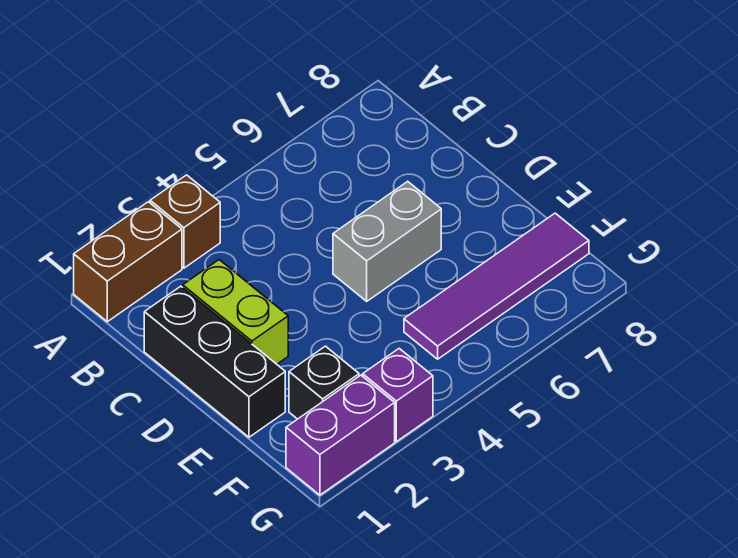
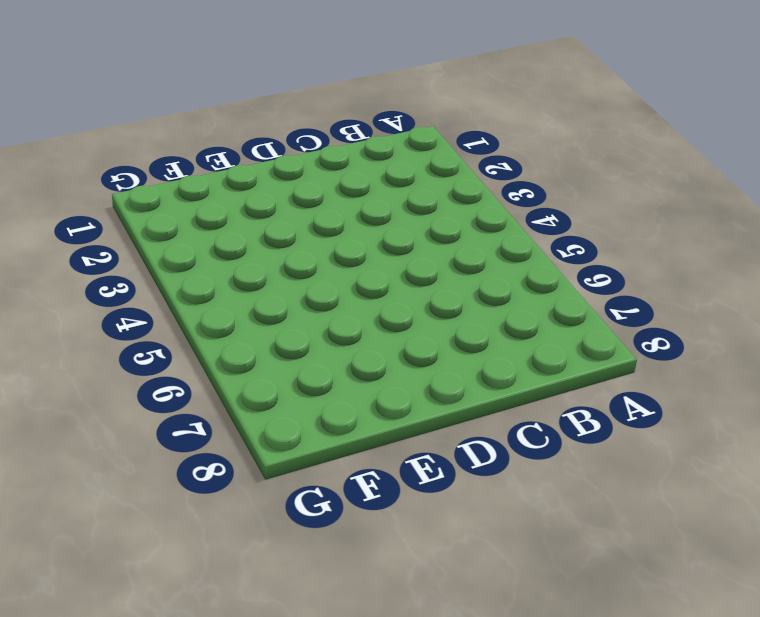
none -> brown 1x2 brick [74,202,182,322]
none -> brown 1x1 brick [150,175,220,268]

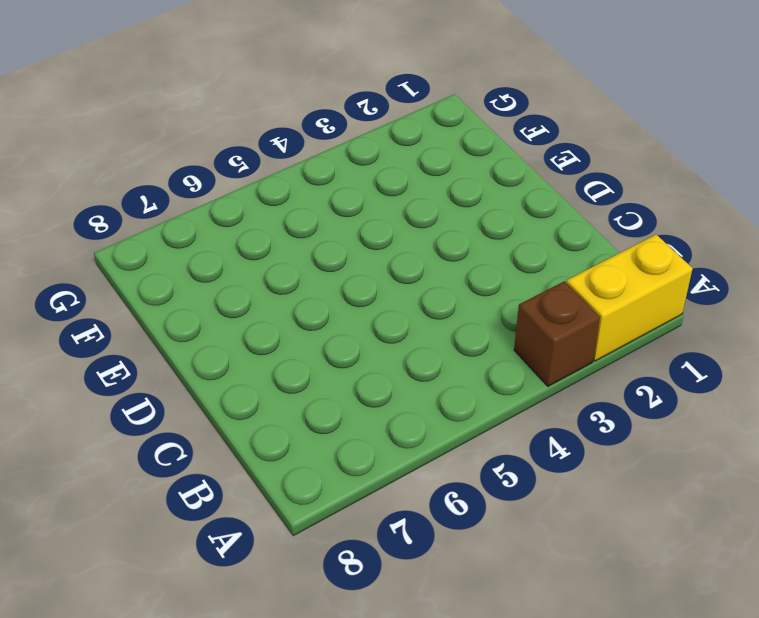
yellow 1x2 brick [566,234,693,361] -> brown 1x2 brick [74,202,182,322]
none -> black 1x3 brick [144,286,285,437]
none -> lime 1x2 brick [183,260,288,364]

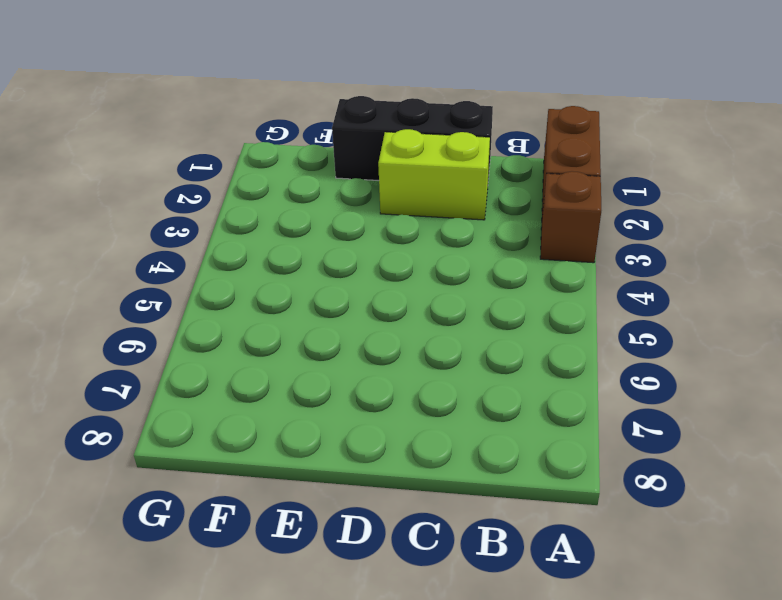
none -> grey 1x2 brick [333,181,441,301]
none -> black 1x1 brick [289,346,359,419]

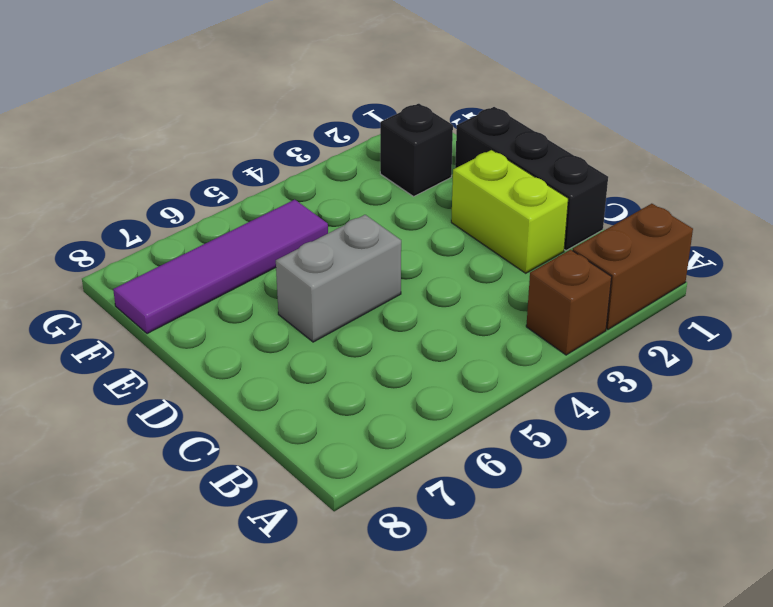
none -> purple 1x2 brick [286,375,395,495]
none -> purple 1x1 brick [363,349,433,442]

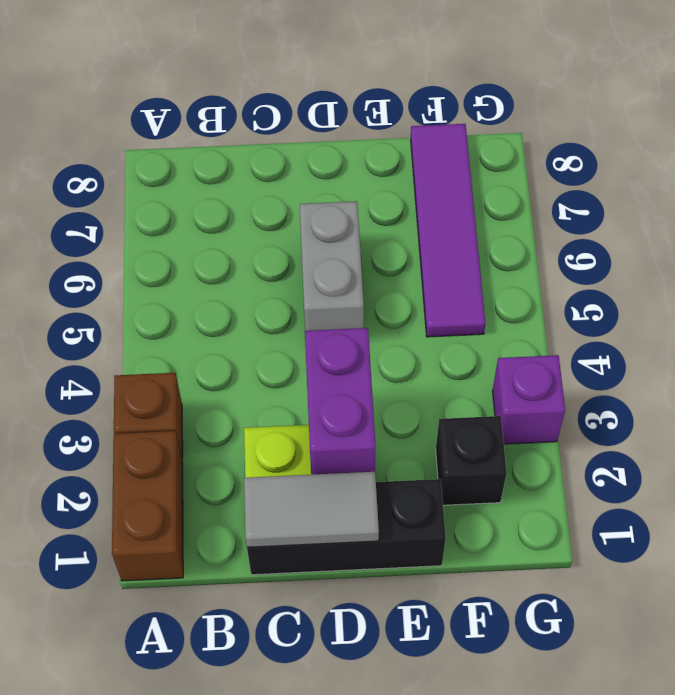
grey 1x2 tile [244,472,379,547] -> none
purple 1x2 brick [305,328,376,475] -> purple 1x2 brick moved to [286,375,395,495]

